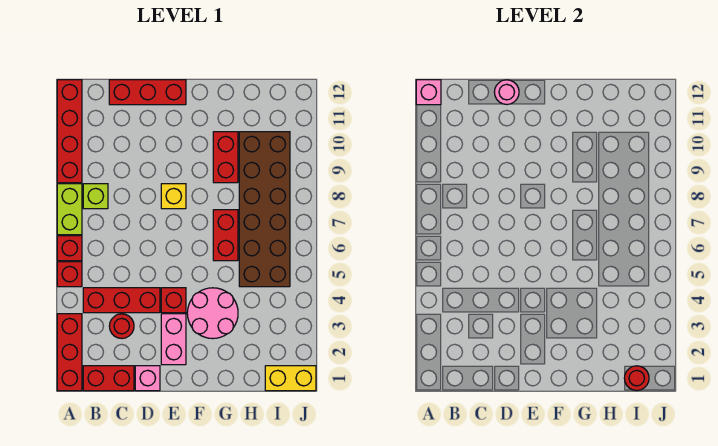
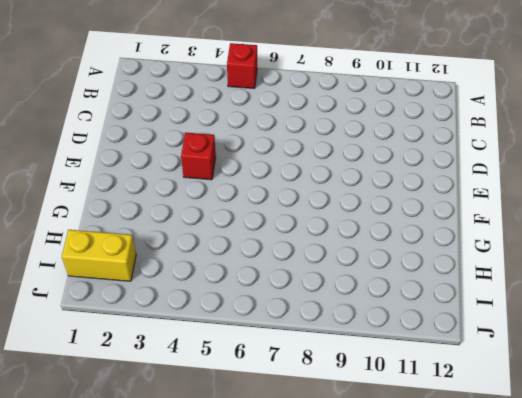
yellow 1x2 brick [62,230,136,281] -> yellow 1x2 brick turned to [265,366,316,391]
none -> red 1x3 brick [57,314,82,391]
none -> red 1x1 brick [57,236,82,261]
none -> lime 1x2 brick [57,184,82,235]

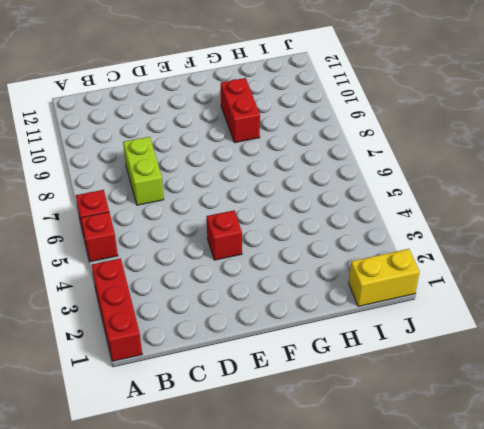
lime 1x2 brick [123,137,164,205] -> lime 1x2 brick moved to [57,184,82,235]
none -> red 1x4 brick [57,80,82,183]
none -> red 1x2 brick [83,366,134,391]
none -> red 1x3 brick [83,288,160,313]

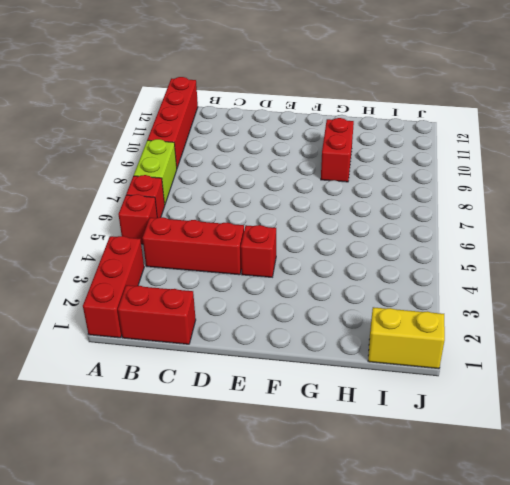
none -> lime 1x1 brick [83,184,108,209]
none -> red 1x1 round brick [109,314,134,339]
none -> red 1x3 brick [109,80,186,105]

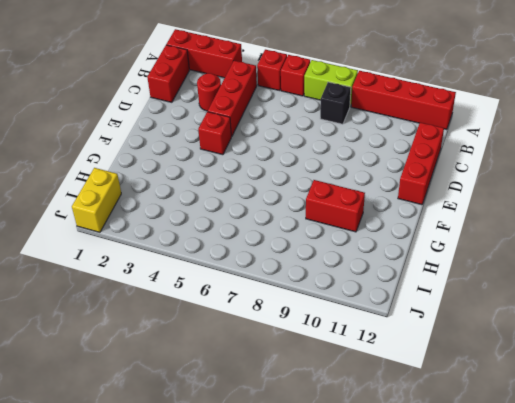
black 1x1 brick [320,82,351,124] -> lime 1x1 brick [83,184,108,209]
none -> pink 1x1 brick [135,366,160,391]
none -> pink 1x2 brick [161,314,186,365]
none -> yellow 1x1 brick [161,184,186,209]

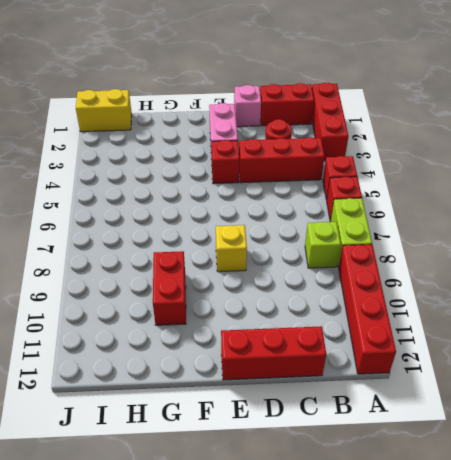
none -> pink 2x2 round brick [187,288,238,339]
none -> red 1x2 brick [213,210,238,261]
none -> brown 2x6 brick [239,132,290,287]

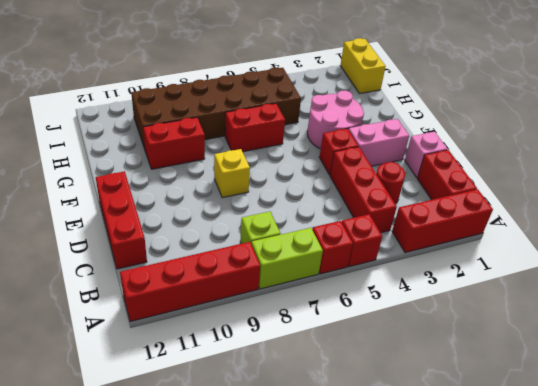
none -> pink 1x1 brick [416,80,441,105]
none -> pink 1x1 round brick [494,80,519,105]
none -> red 1x1 round brick [624,366,649,391]

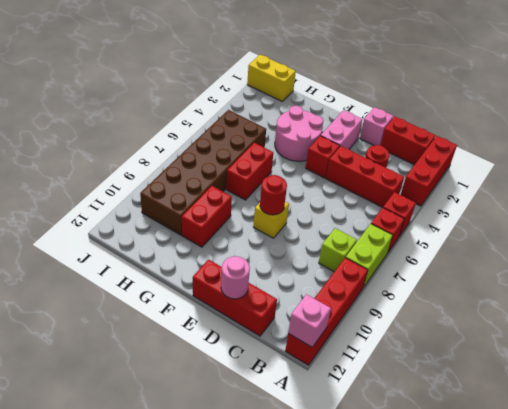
red 1x1 round brick [260,175,287,215] -> red 1x1 round brick moved to [624,366,649,391]

